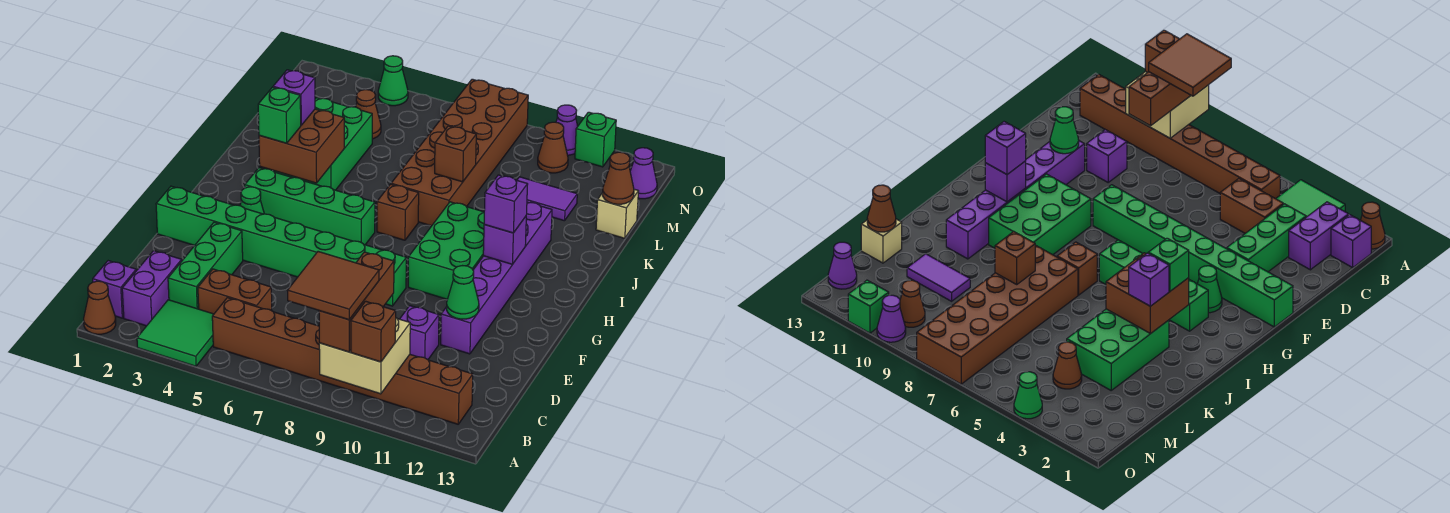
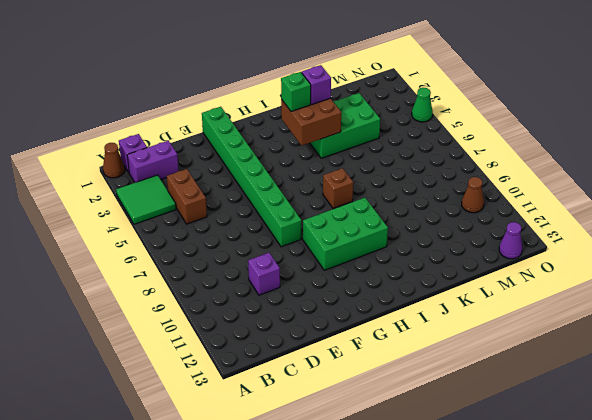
none -> brown 1x8 brick [212,298,473,424]
none -> green 1x3 brick [168,222,243,309]
none -> purple 1x6 brick [441,202,552,354]
none -> green 1x1 cone [240,187,264,214]

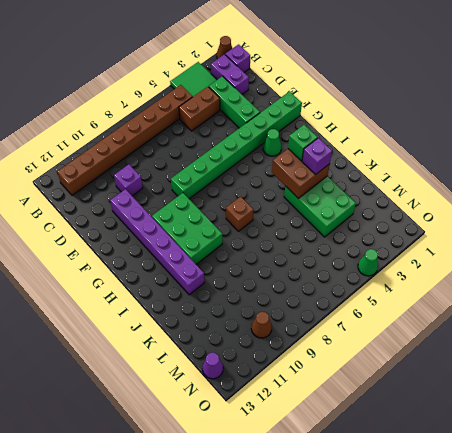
none -> green 1x4 brick [245,168,375,245]
none -> brown 2x6 brick [391,79,528,226]
none -> purple 1x2 tile [517,177,577,221]
none -> tan 1x1 brick [596,189,638,238]

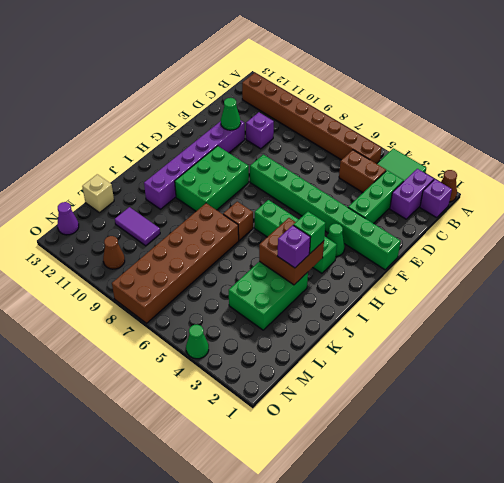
none -> brown 1x1 cone [356,90,381,139]
none -> purple 1x1 cone [556,105,578,155]
none -> green 1x1 brick [575,112,616,167]
none -> tan 2x2 brick [319,318,410,394]

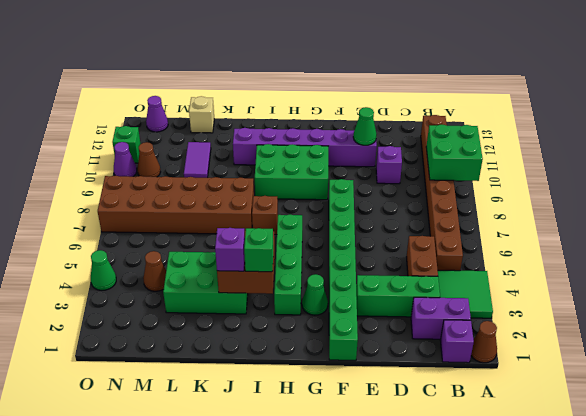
green 2x2 brick [426,124,483,181] -> tan 2x2 brick [319,318,410,394]
none -> purple 1x1 brick [483,217,526,264]
none -> brown 1x1 brick [435,126,476,182]
none -> brown 1x1 cone [603,152,634,204]
none -> brown 1x3 brick [319,252,394,352]

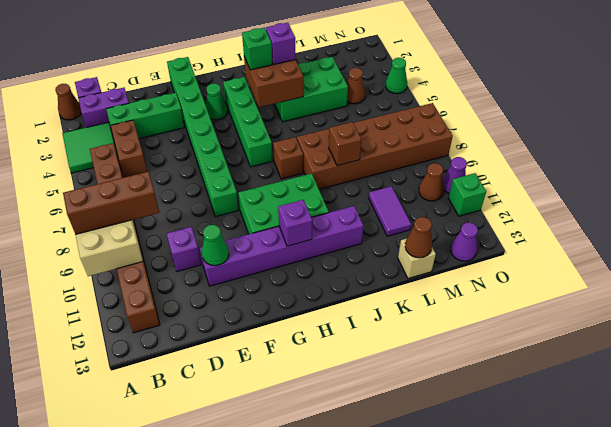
none -> brown 1x1 brick [351,301,396,362]
none -> purple 1x1 brick [484,175,528,233]
none -> brown 2x2 tile [287,252,379,320]

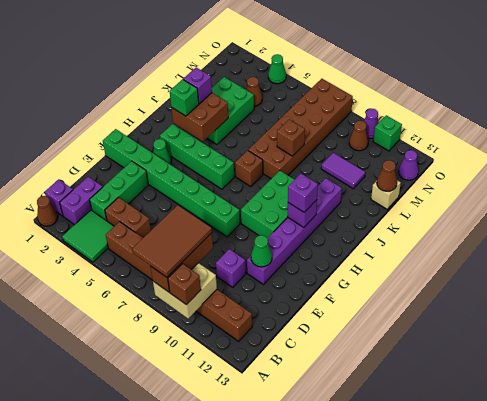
brown 2x3 tile [132,205,212,277] -> brown 2x2 tile [287,252,379,320]

